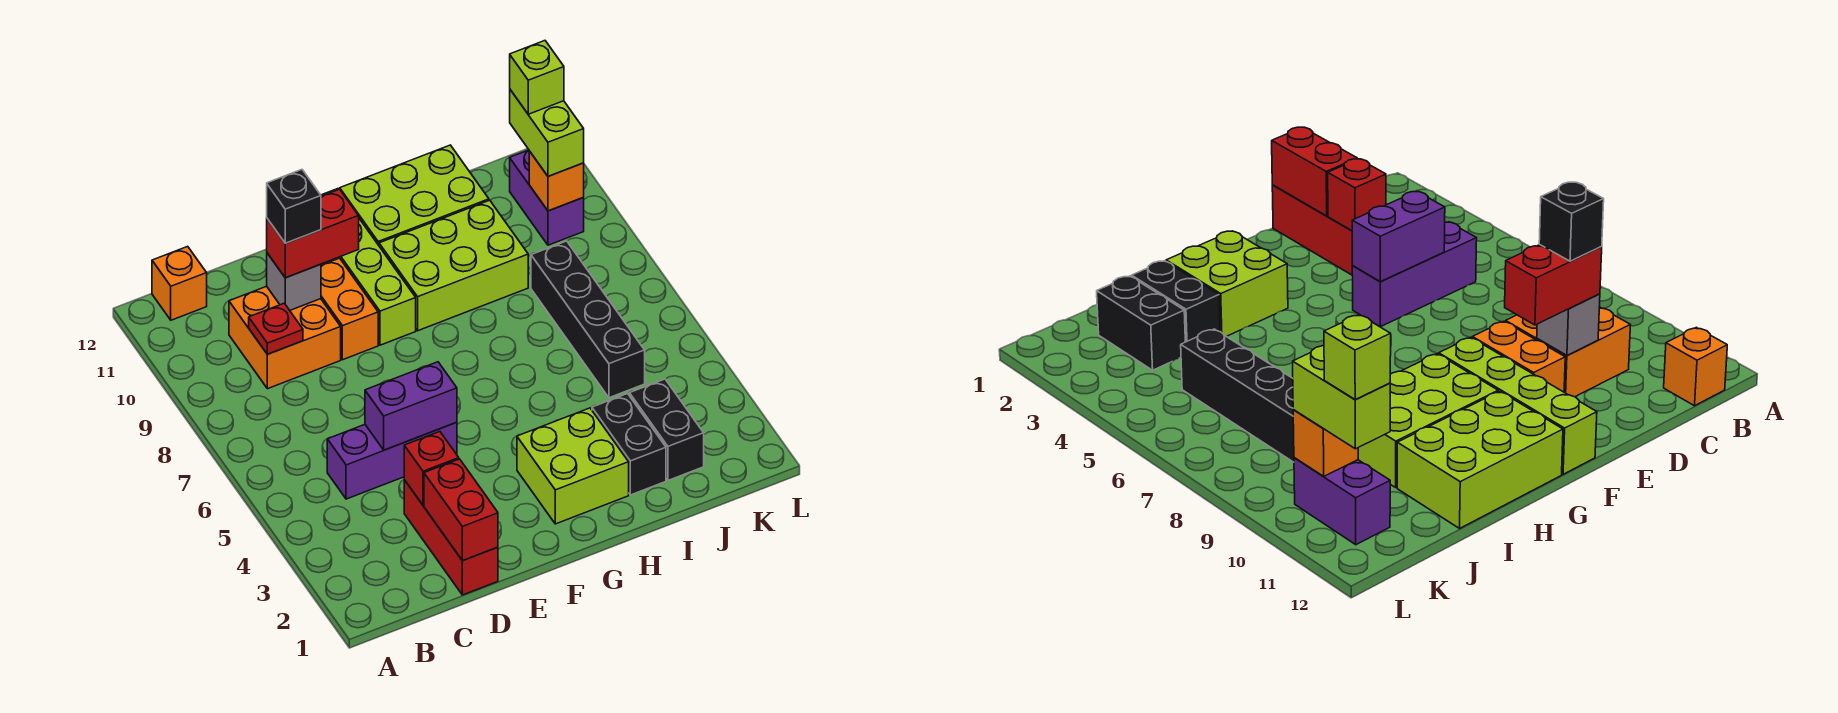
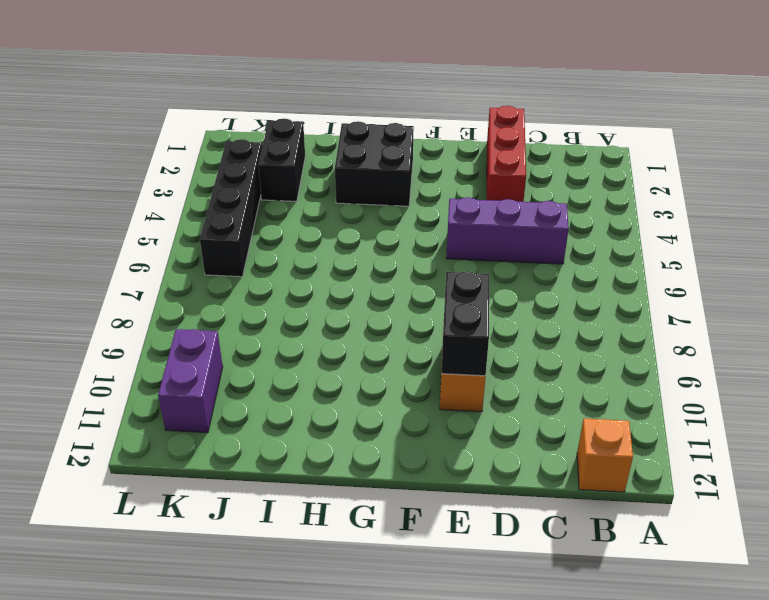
black 1x2 brick [442,271,489,376] -> black 1x2 brick moved to [592,394,666,495]
black 2x2 brick [335,121,414,206] -> lime 2x2 brick [517,408,629,524]
black 1x4 brick [200,139,262,277] -> black 1x4 brick moved to [531,241,645,398]
none -> orange 2x2 brick [229,286,341,389]
none -> lime 1x4 brick [321,189,416,345]
none -> lime 2x3 brick [379,200,528,331]

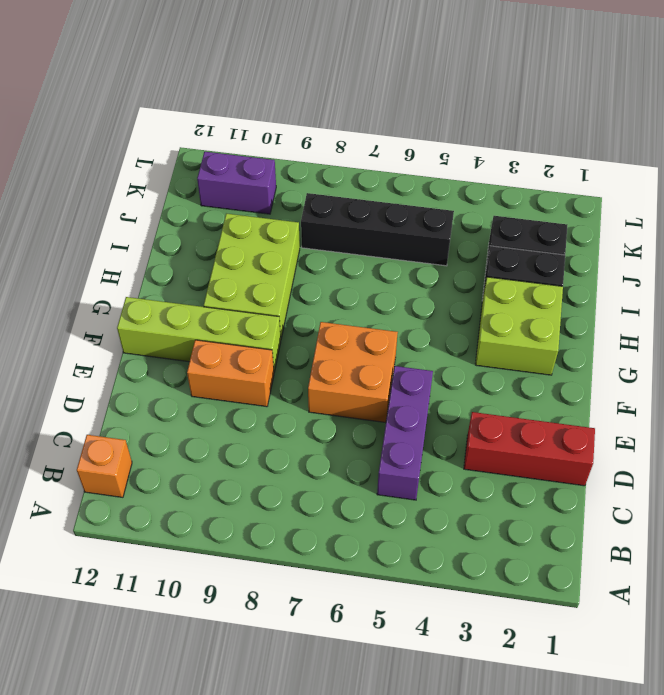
orange 2x2 brick [308,322,398,423] -> orange 2x2 brick moved to [229,286,341,389]
none -> lime 2x3 brick [340,145,489,245]
none -> red 1x1 plate [249,303,303,354]
none -> red 1x2 brick [424,459,498,561]

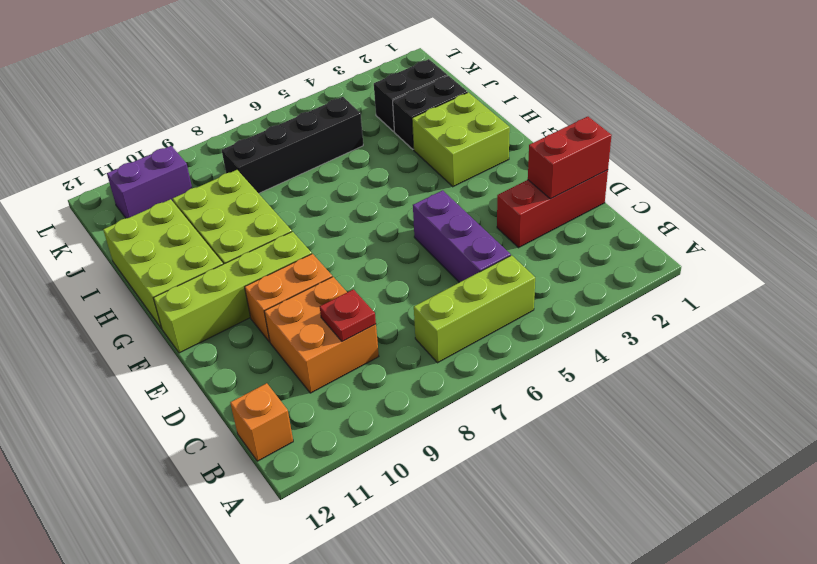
lime 1x3 brick [414,255,535,363] -> none
none -> red 1x1 brick [404,432,459,505]
none -> purple 1x2 brick [365,362,457,450]
none -> grey 1x1 brick [267,253,321,310]

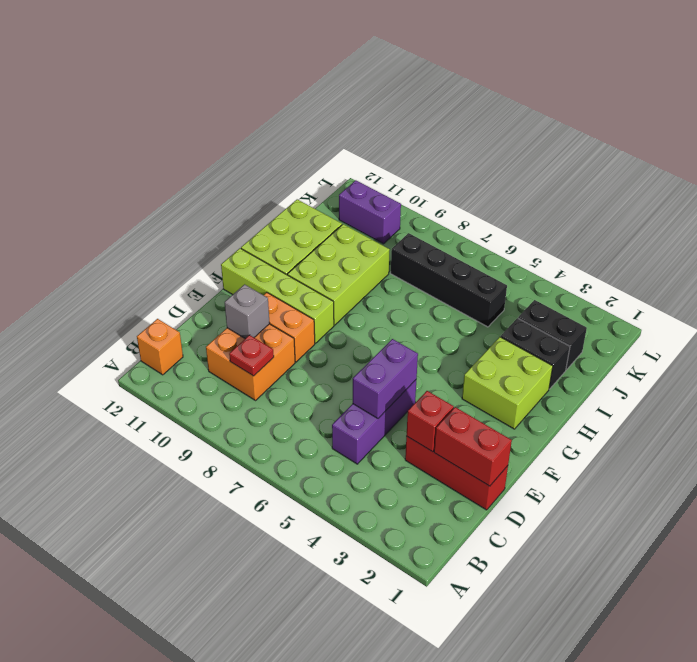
none -> orange 1x1 brick [529,151,584,211]
none -> red 1x2 brick [267,189,359,278]
none -> lime 1x2 brick [510,90,584,176]

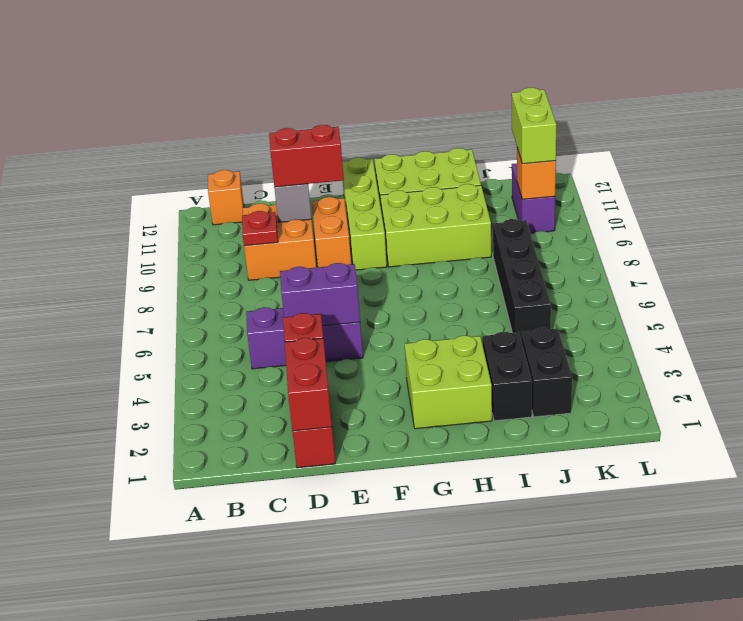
none -> black 1x1 brick [267,170,321,243]
none -> lime 1x1 brick [510,41,564,114]

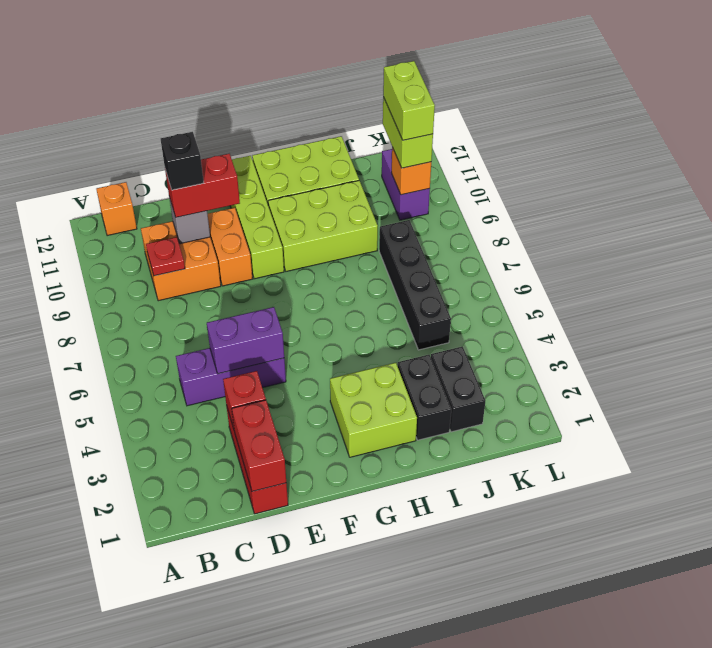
lime 1x2 brick [383,61,435,140] -> lime 1x1 brick [510,41,564,114]

